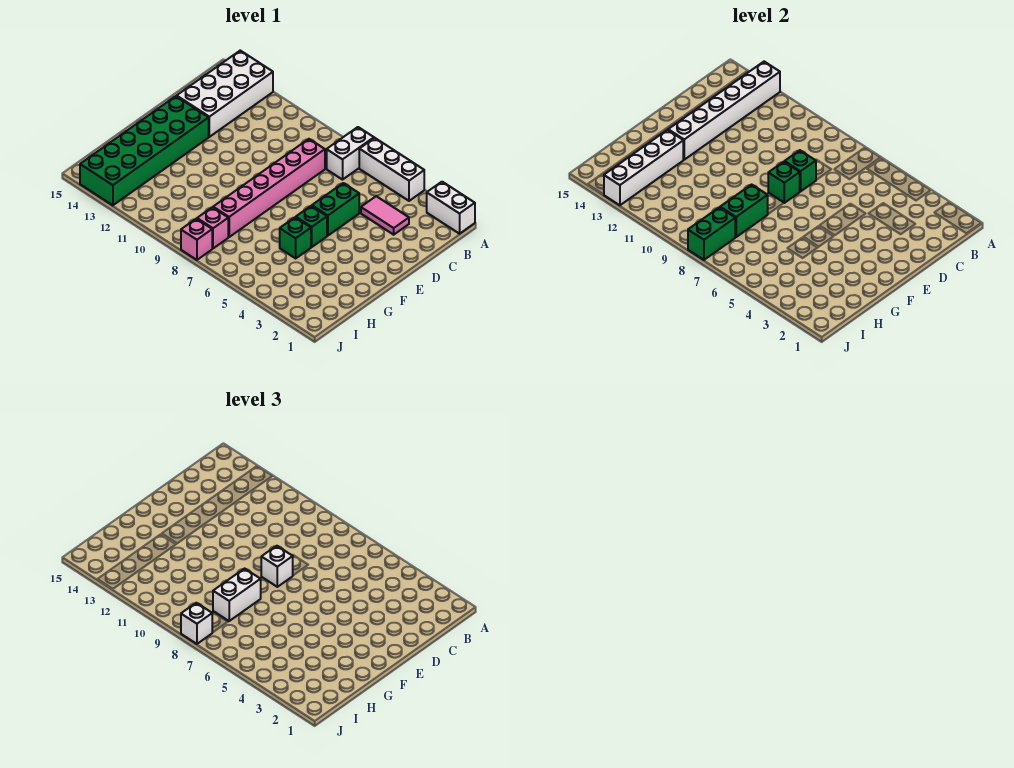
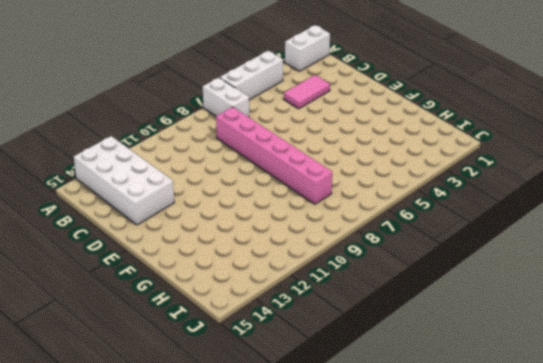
none -> green 1x2 brick [312,183,359,236]
none -> green 2x6 brick [80,96,209,205]
none -> green 1x1 brick [296,206,327,247]

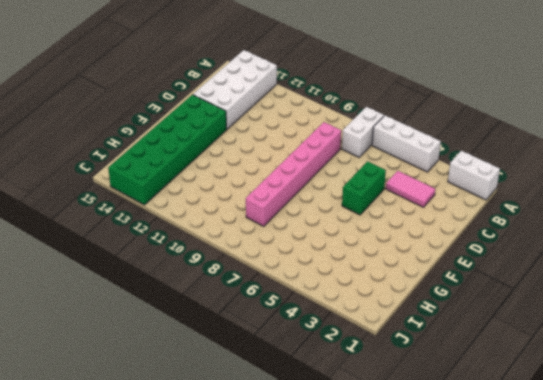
none -> green 1x1 brick [296,206,327,247]
none -> green 1x1 brick [280,217,311,258]
none -> pink 1x1 brick [197,207,228,248]

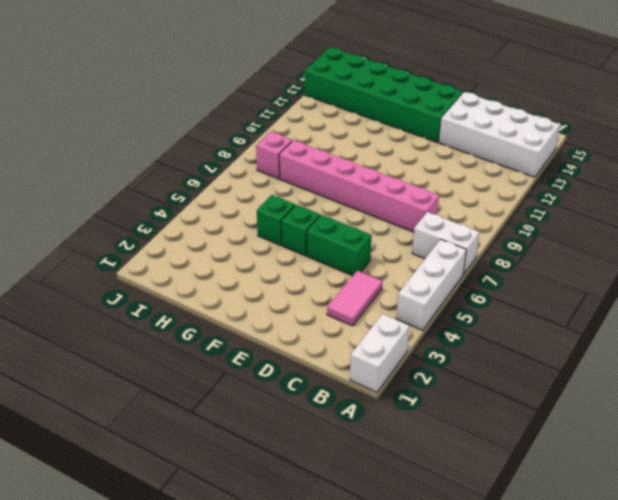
none -> pink 1x1 brick [181,219,212,260]
none -> white 1x6 brick [668,62,780,160]
none -> green 1x1 brick [785,150,816,192]

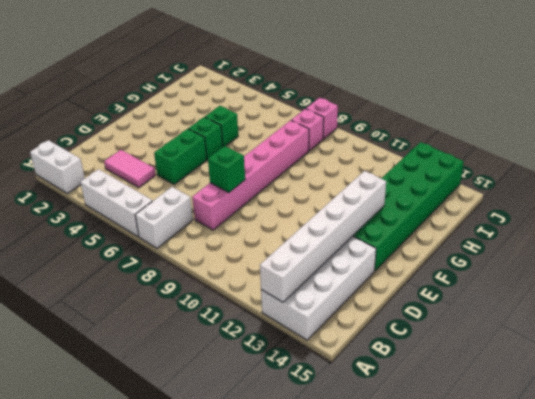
none -> green 1x1 brick [768,162,800,203]
none -> green 1x2 brick [720,185,768,237]
none -> white 1x4 brick [604,130,683,205]

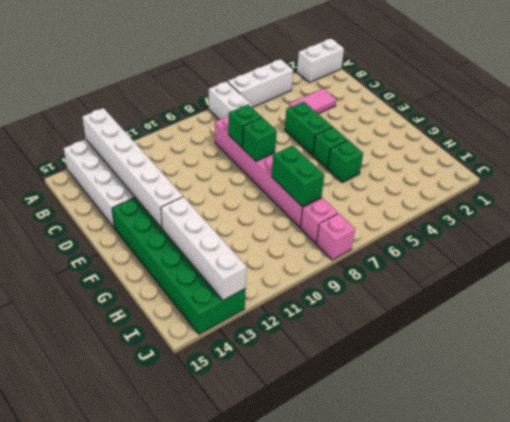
none -> green 1x2 brick [688,207,735,260]
none -> white 1x1 brick [261,546,293,587]
none -> white 1x2 brick [213,569,261,621]

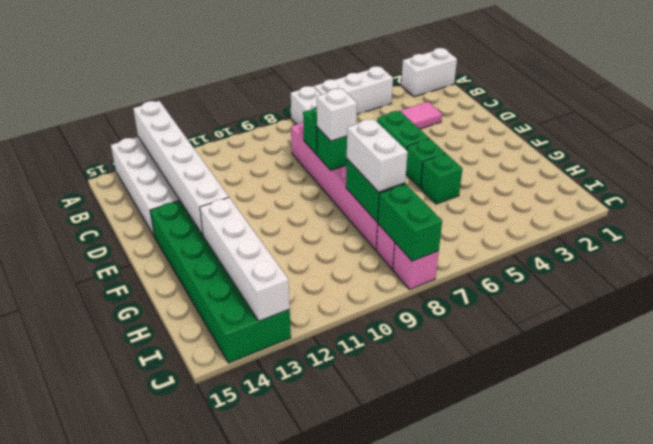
none -> white 1x1 brick [181,603,212,644]

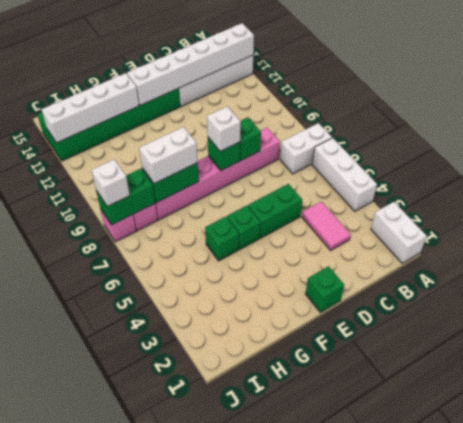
green 1x1 brick [305,266,344,312] -> none

